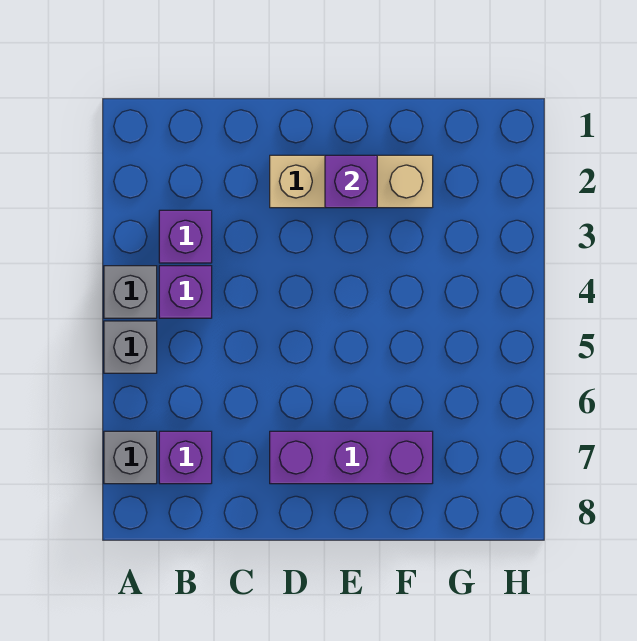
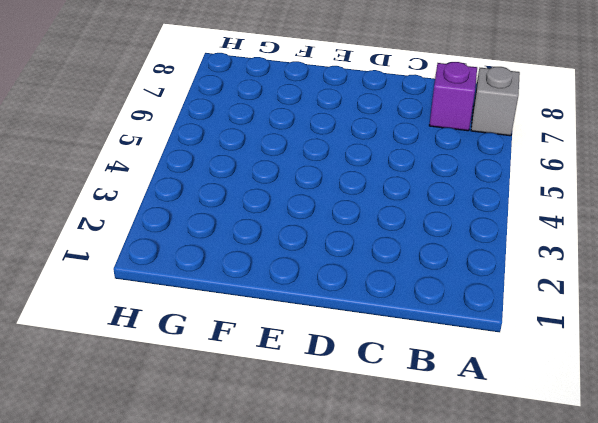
none -> grey 1x1 brick [104,266,157,318]
none -> grey 1x1 brick [104,321,157,373]

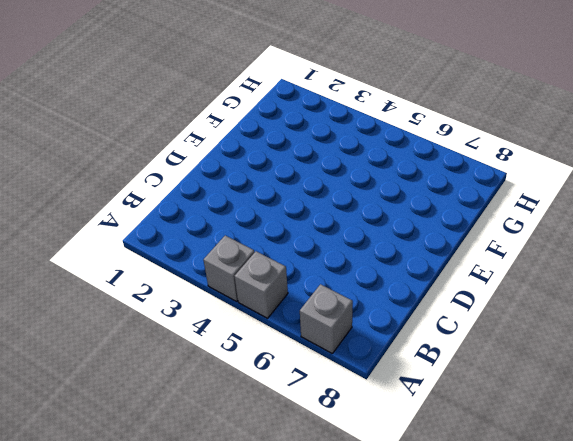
none -> purple 1x1 brick [159,210,212,263]
none -> purple 1x1 brick [159,266,212,318]

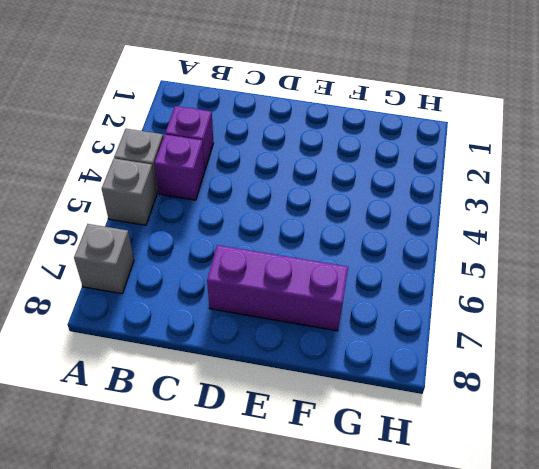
none -> purple 1x1 brick [159,431,212,484]
none -> tan 1x3 brick [270,155,433,208]

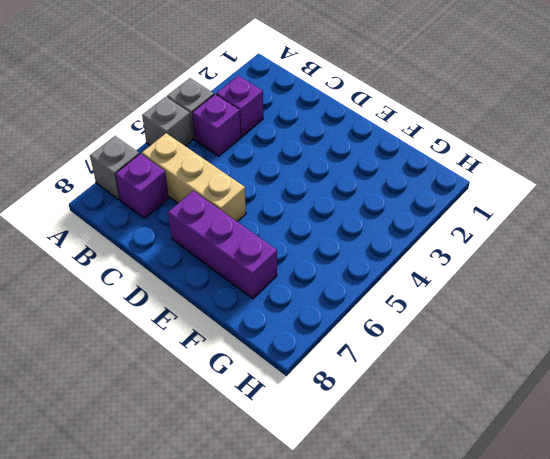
tan 1x3 brick [142,133,246,222] -> tan 1x3 brick moved to [270,155,433,208]
none -> purple 1x1 brick [325,155,377,208]

